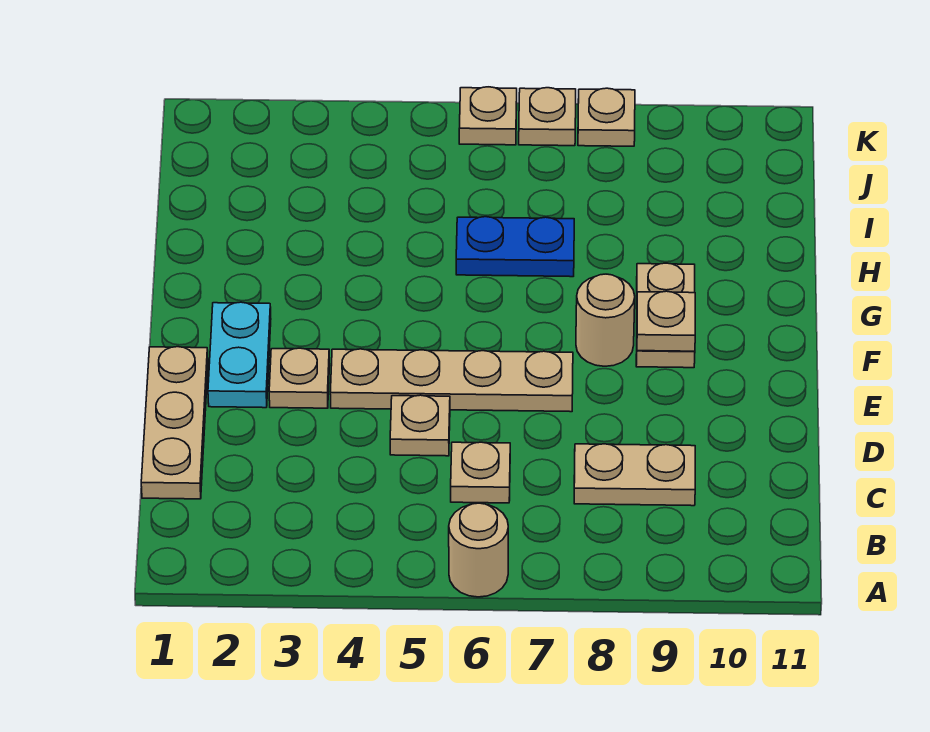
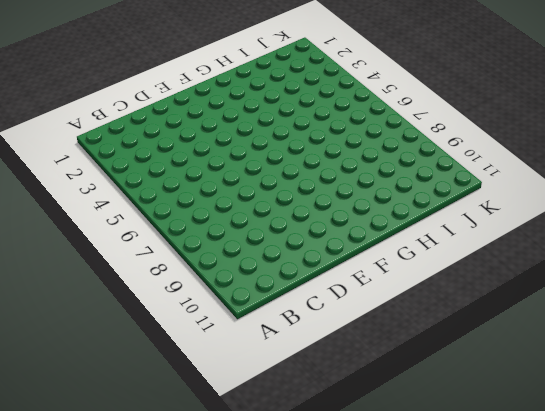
none -> tan 1x1 round brick [449,503,508,597]
none -> tan 1x3 plate [141,347,208,499]
none -> tan 1x1 plate [451,442,510,503]

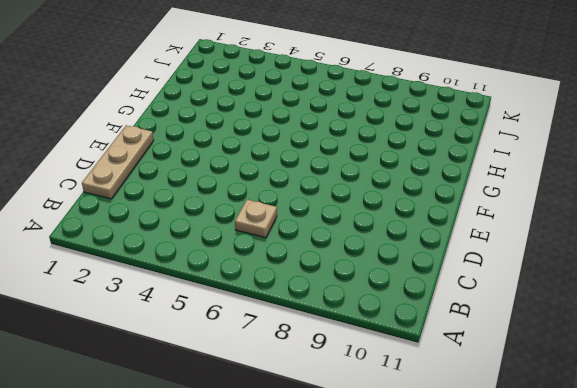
none -> tan 1x1 round brick [449,503,508,597]
none -> tan 1x2 plate [574,444,695,506]
none -> tan 1x1 plate [390,395,450,456]

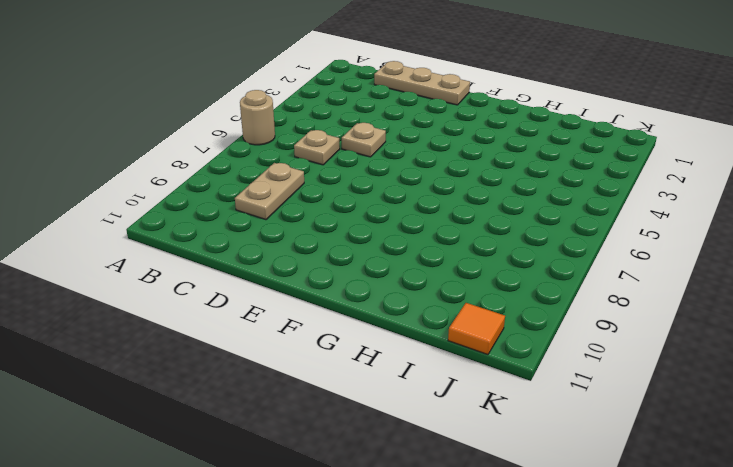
orange 1x1 tile [448,303,505,355] -> none
none -> cyan 1x2 plate [208,302,271,408]
none -> tan 1x1 plate [269,348,330,408]
none -> tan 1x4 plate [330,349,573,412]

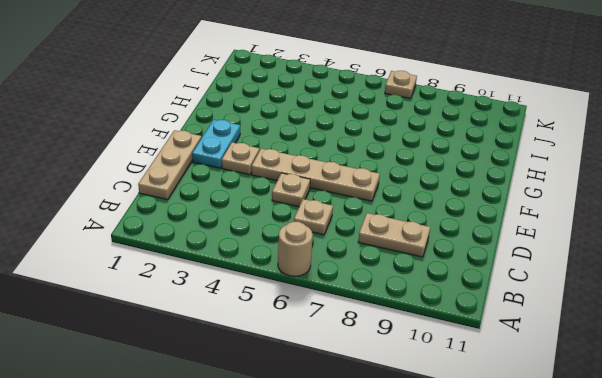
none -> tan 1x1 round brick [576,274,635,366]
none -> tan 1x2 plate [636,263,695,368]
none -> blue 1x2 plate [456,217,574,277]

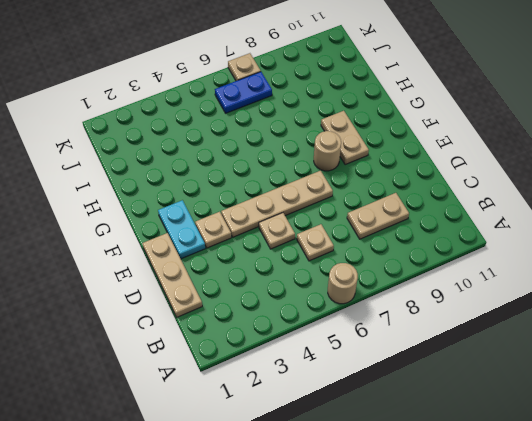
blue 1x2 plate [215,72,272,113] -> blue 1x2 plate moved to [456,217,574,277]
none -> tan 1x1 plate [459,87,517,145]
none -> tan 1x1 plate [578,88,635,146]
none -> tan 1x1 plate [637,291,695,351]

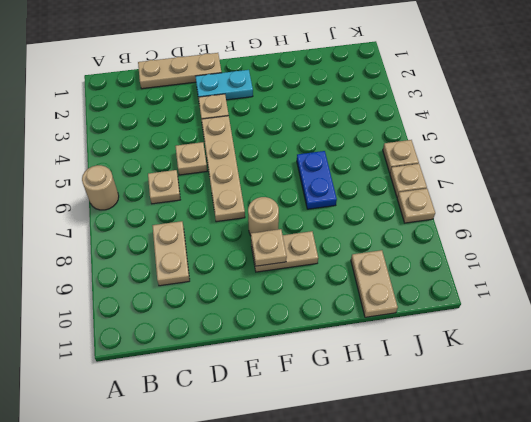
tan 1x2 plate [351,250,398,317] -> none

